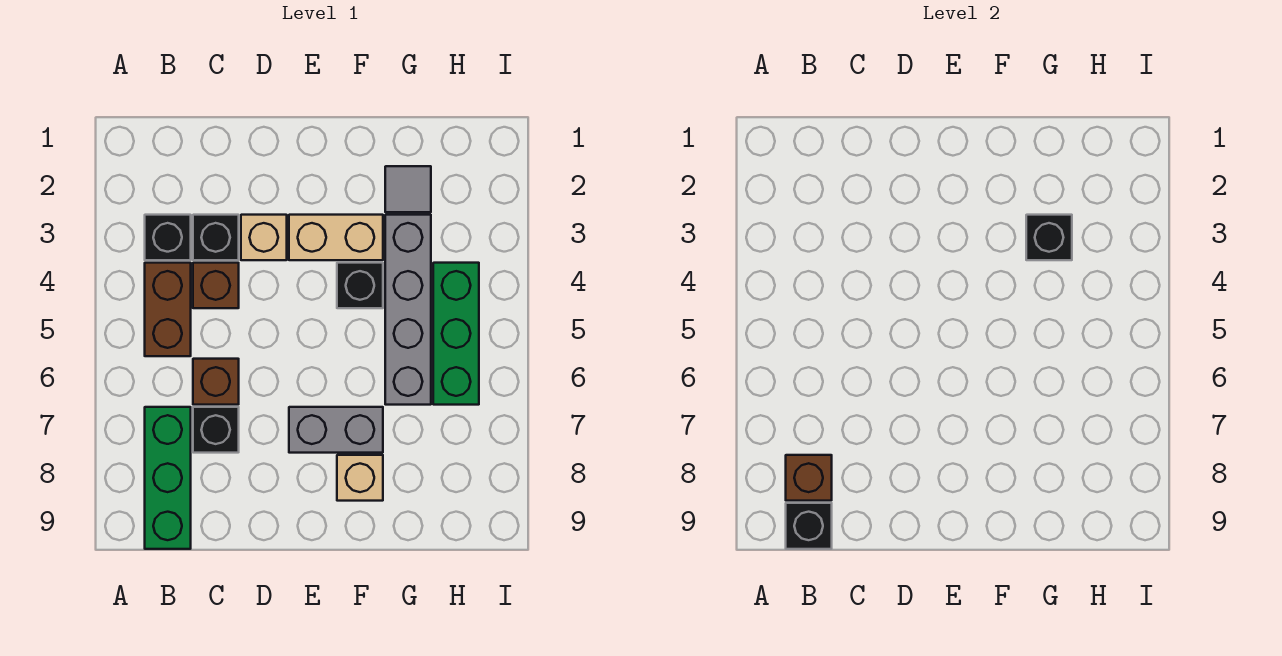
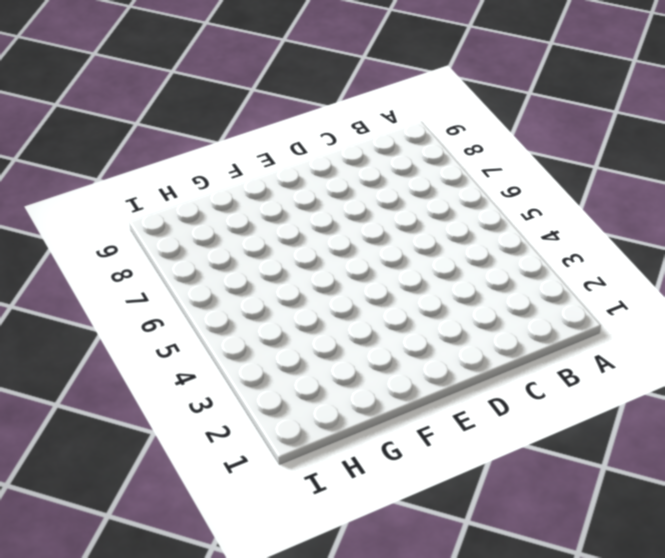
none -> black 1x1 brick [145,215,191,260]
none -> brown 1x2 brick [145,263,191,356]
none -> green 1x3 brick [145,407,191,549]

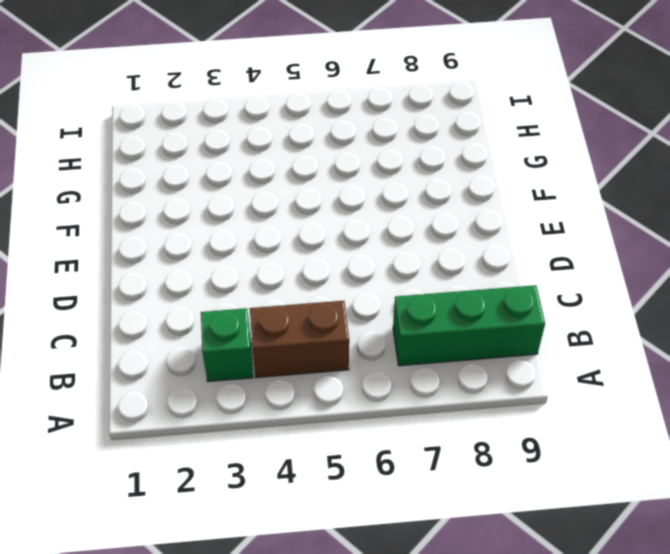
green 1x1 brick [201,308,253,382] -> black 1x1 brick [145,215,191,260]
none -> black 1x1 brick [193,215,239,260]
none -> brown 1x1 brick [193,263,239,308]
none -> brown 1x1 brick [193,359,239,405]

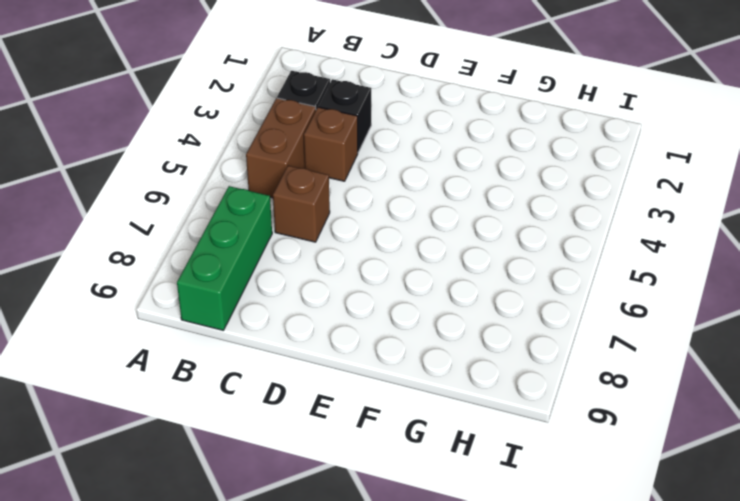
none -> black 1x1 brick [193,407,239,453]
none -> tan 1x1 brick [241,215,287,260]
none -> tan 1x2 brick [289,215,383,260]

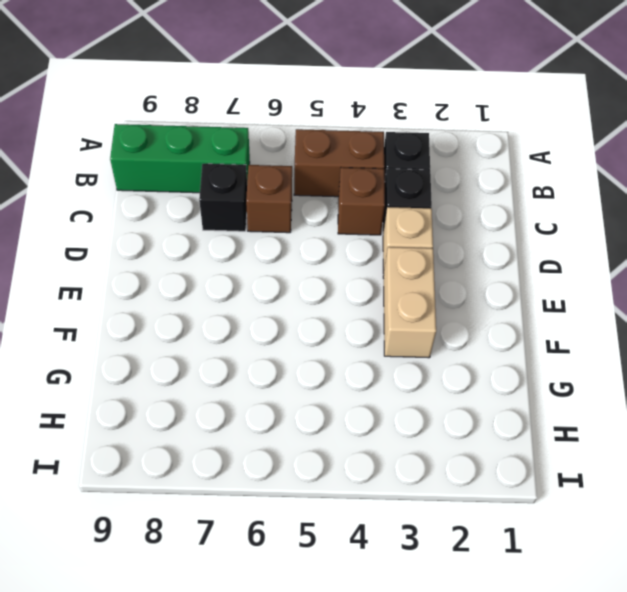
none -> grey 1x2 brick [289,407,383,453]
none -> black 1x1 brick [337,263,383,308]
none -> tan 1x1 brick [337,455,383,501]

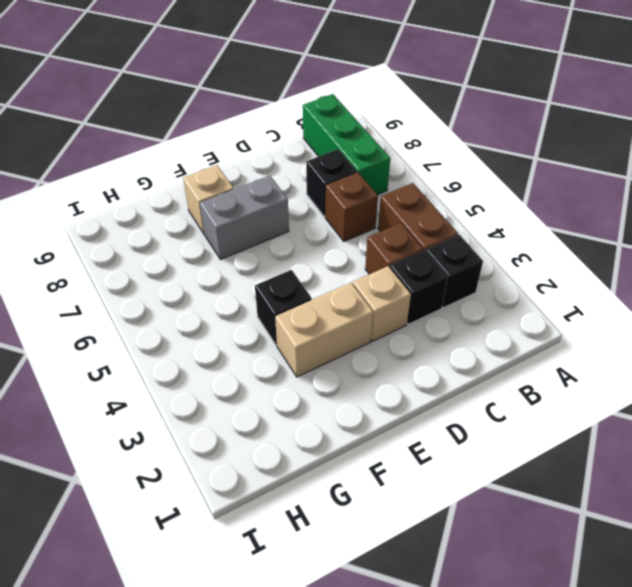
none -> grey 1x1 tile [385,166,431,212]
none -> grey 1x4 brick [385,215,431,405]
none -> green 1x3 brick [433,263,479,405]

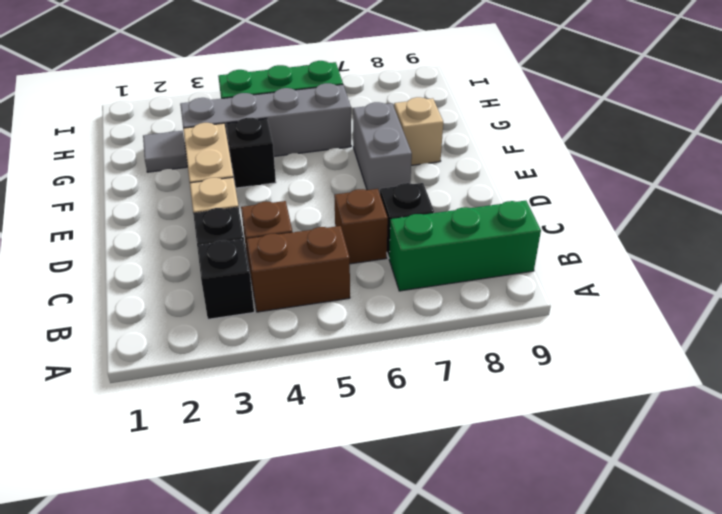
none -> brown 1x1 brick [786,455,832,501]
none -> black 1x1 brick [786,503,832,549]
none -> black 1x1 brick [1026,215,1072,260]

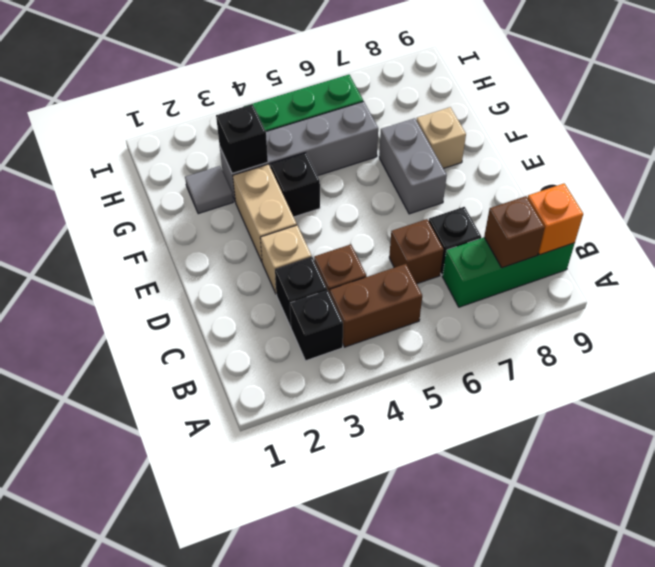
orange 1x1 brick [528,184,583,255] -> black 1x1 brick [786,503,832,549]

